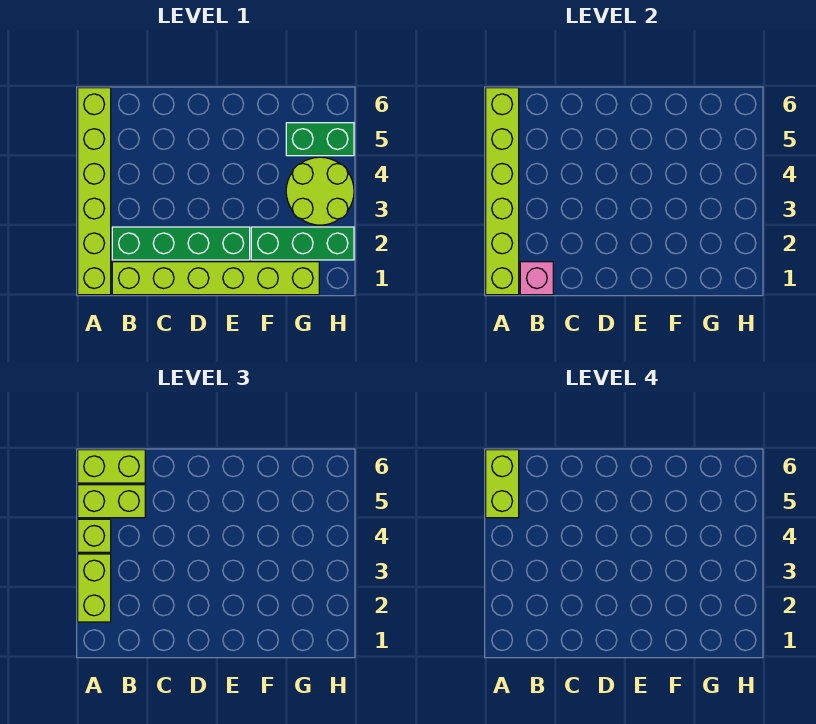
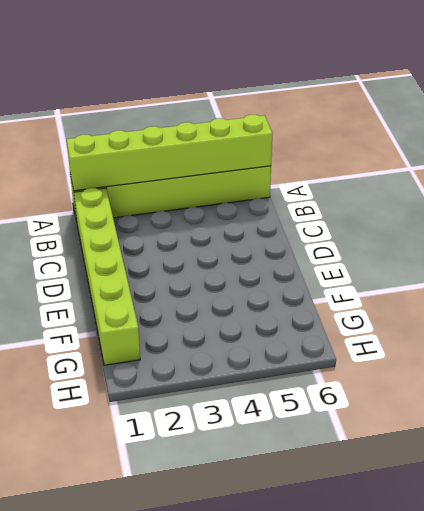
none -> green 1x4 brick [112,227,250,260]
none -> green 1x3 brick [251,227,354,260]
none -> lime 2x2 round brick [286,157,354,225]

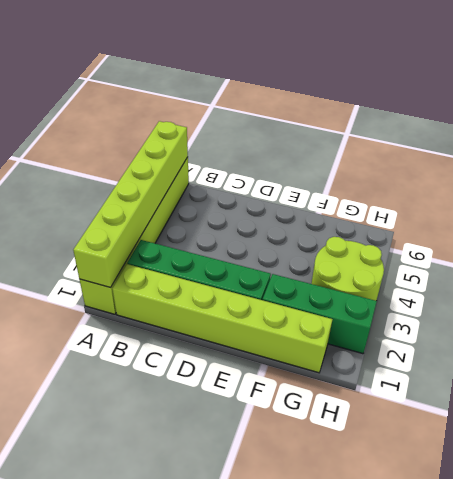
none -> green 1x2 brick [286,123,354,156]
none -> pink 1x1 brick [520,262,553,295]
none -> lime 1x2 brick [78,554,111,622]

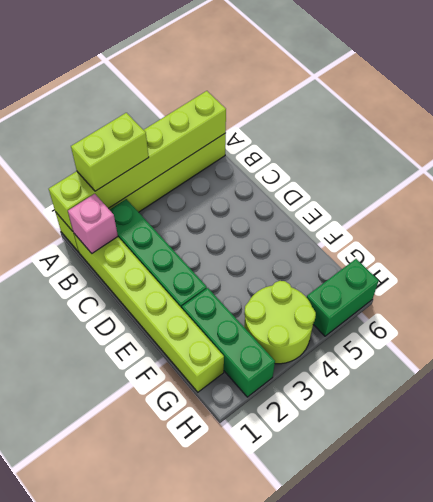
green 1x2 brick [307,259,379,336] -> green 1x2 brick turned to [286,123,354,156]
none -> lime 1x1 brick [78,519,111,552]
none -> lime 1x2 brick [78,485,145,518]
none -> lime 1x2 brick [78,450,145,483]

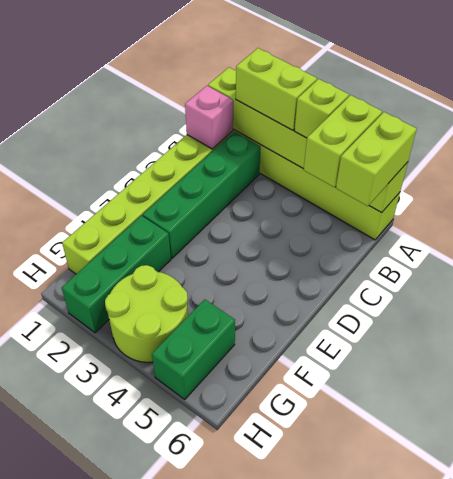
none -> lime 1x2 brick [486,450,519,518]

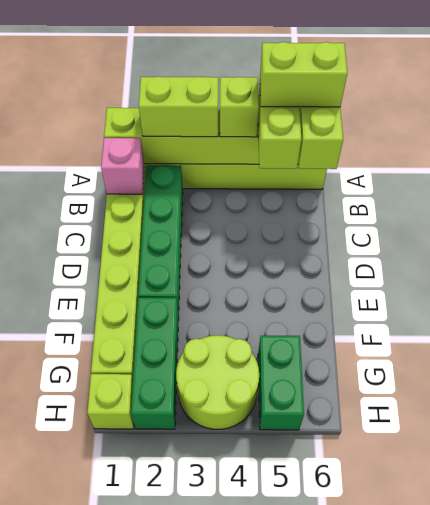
lime 1x1 brick [87,374,134,429] -> none

